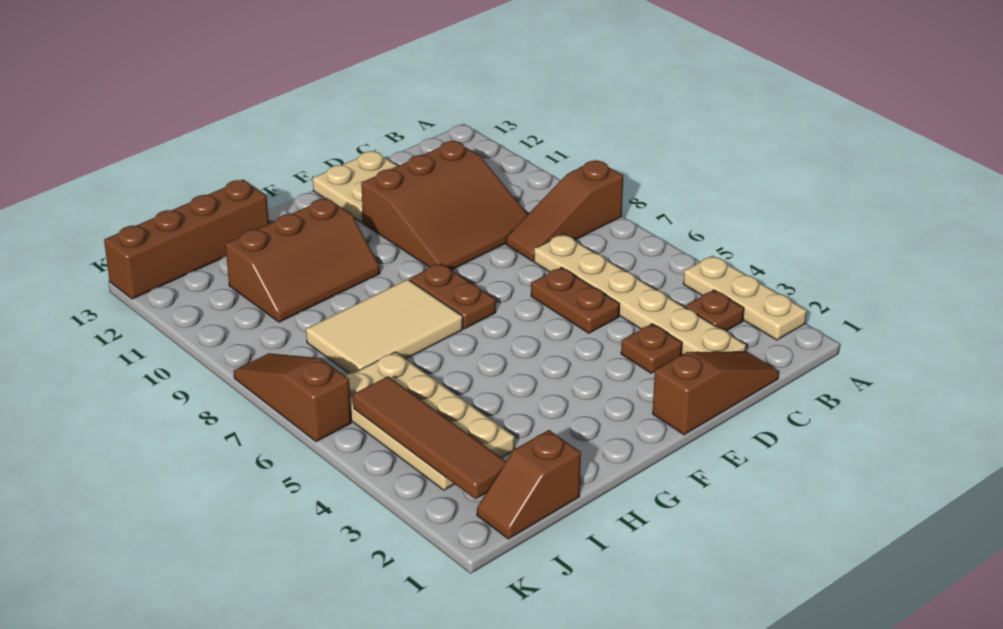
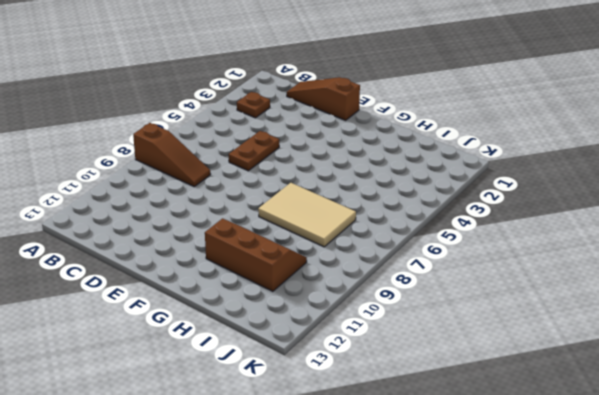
none -> tan 1x3 plate [683,256,807,340]
none -> tan 1x6 plate [534,234,746,355]
none -> brown 3x3 slope [361,141,528,270]

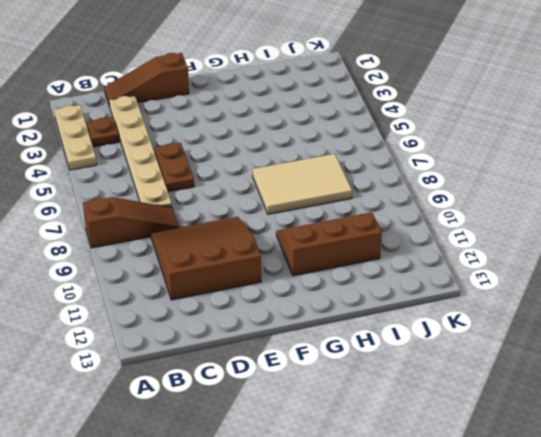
none -> brown 1x1 plate [621,324,682,373]
none -> tan 2x2 plate [313,151,397,223]
none -> brown 1x2 plate [409,263,496,329]

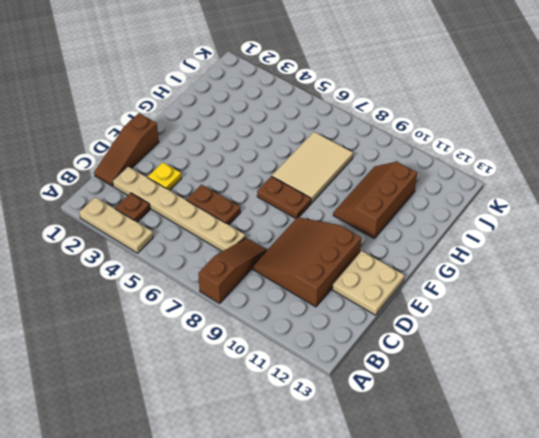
yellow 1x1 plate [148,162,181,190] -> brown 1x1 plate [621,324,682,373]
none -> brown 1x4 brick [104,180,269,299]
none -> brown 1x2 slope [477,430,581,539]
none -> tan 2x4 plate [346,352,515,490]

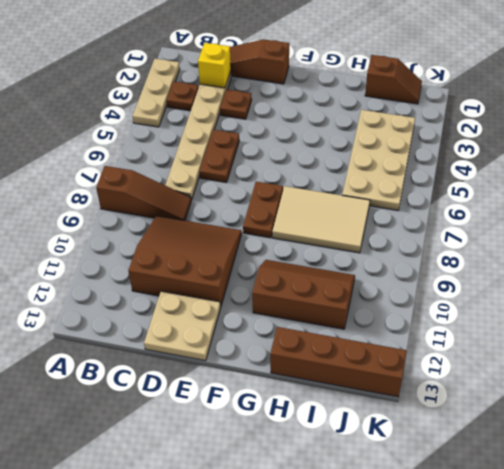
yellow 1x1 brick [198,43,231,88] -> none
none -> brown 1x3 slope [234,353,351,442]
none -> brown 1x4 tile [353,376,506,499]

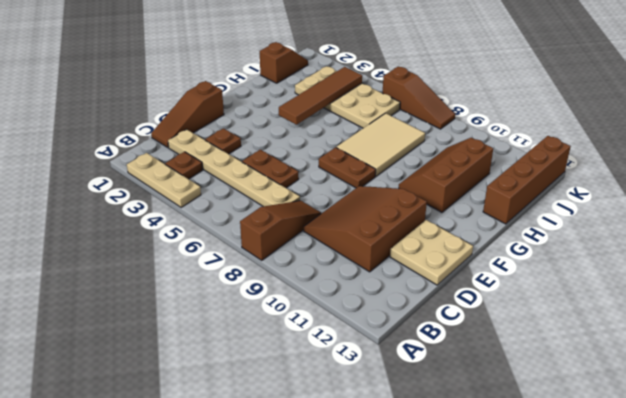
brown 1x4 tile [279,67,362,125] -> brown 1x4 tile turned to [353,376,506,499]

